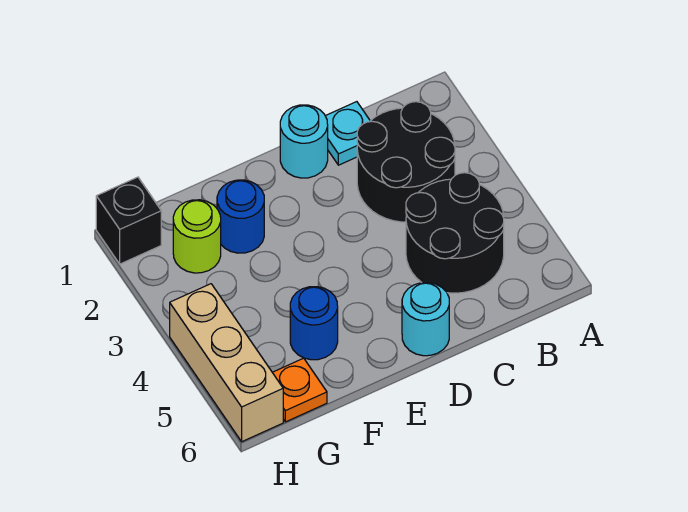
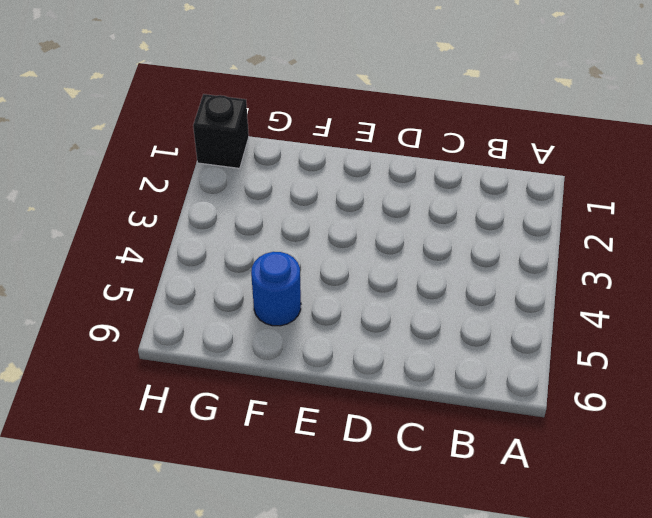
none -> black 2x2 round brick [357,102,455,222]
none -> black 2x2 round brick [406,173,504,293]

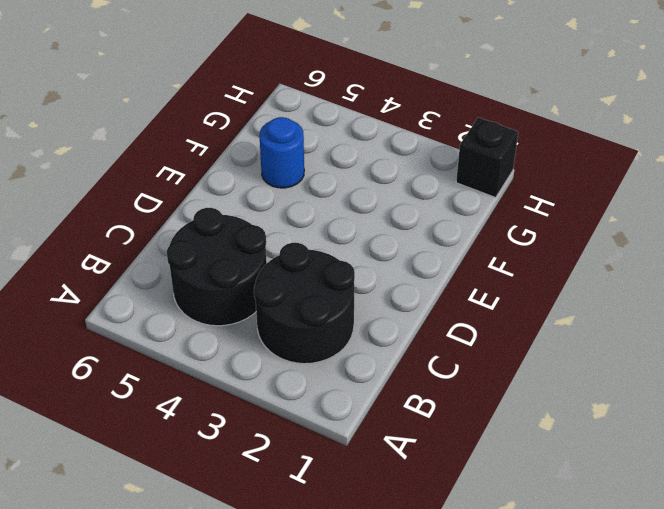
none -> cyan 1x1 plate [326,102,370,165]
none -> cyan 1x1 round brick [280,105,328,178]

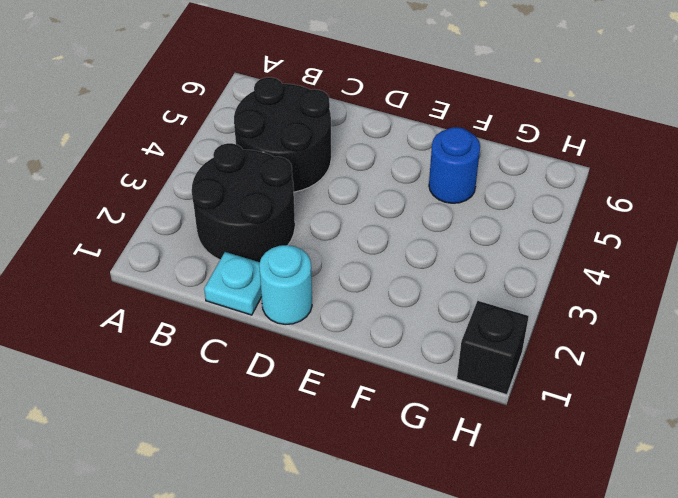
none -> cyan 1x1 round brick [402,282,449,356]
none -> blue 1x1 round brick [217,180,264,253]

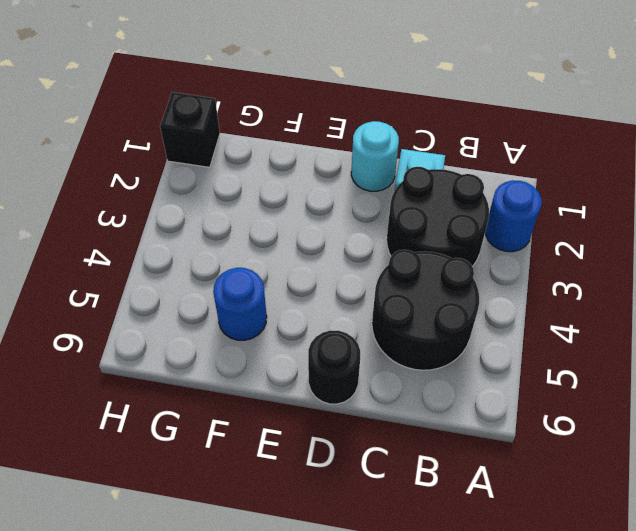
blue 1x1 round brick [485,180,542,252] -> blue 1x1 round brick moved to [217,180,264,253]
black 1x1 round brick [308,331,360,404] -> cyan 1x1 round brick [402,282,449,356]
none -> lime 1x1 round brick [173,200,221,273]
none -> orange 1x1 plate [272,358,327,422]

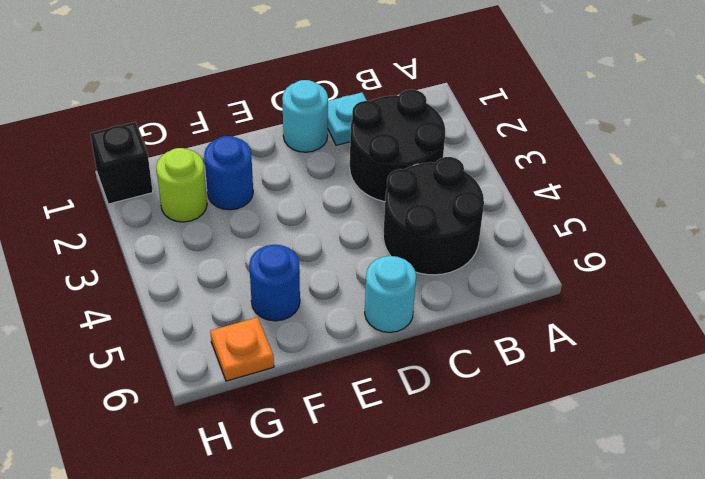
none -> tan 1x3 brick [170,284,283,442]

